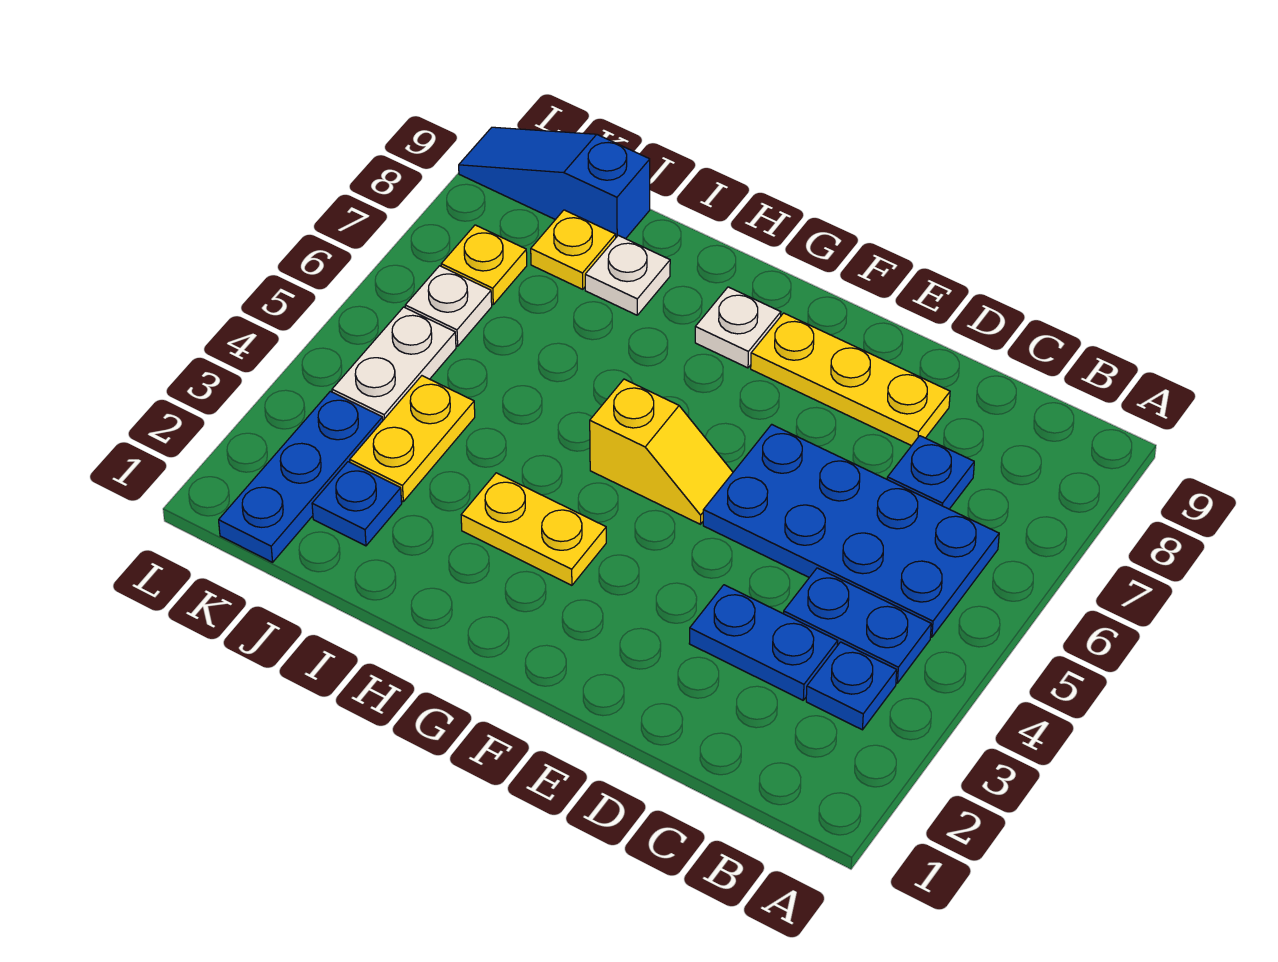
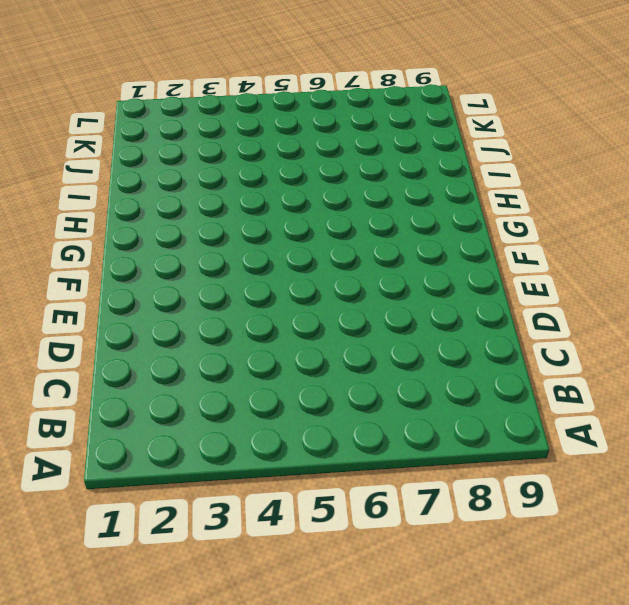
none -> blue 1x1 plate [806,642,897,730]
none -> blue 1x2 plate [784,568,931,683]
none -> blue 2x4 plate [703,424,999,637]

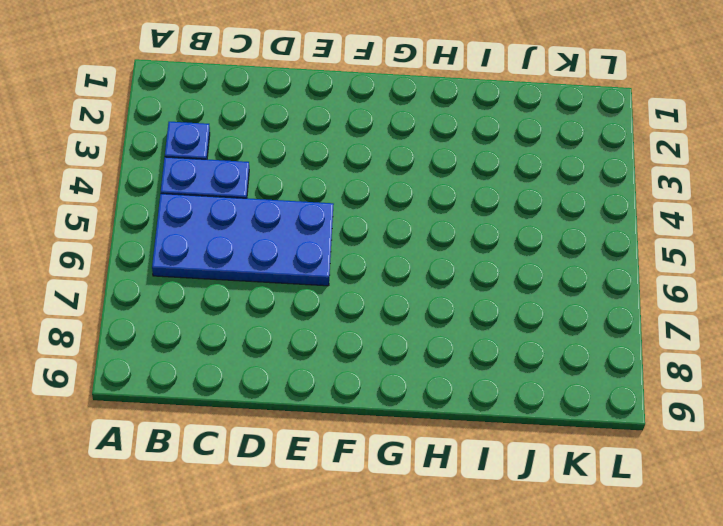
none -> blue 1x2 plate [689,585,838,700]
none -> blue 1x1 plate [887,436,974,509]
none -> yellow 1x3 plate [751,313,950,446]

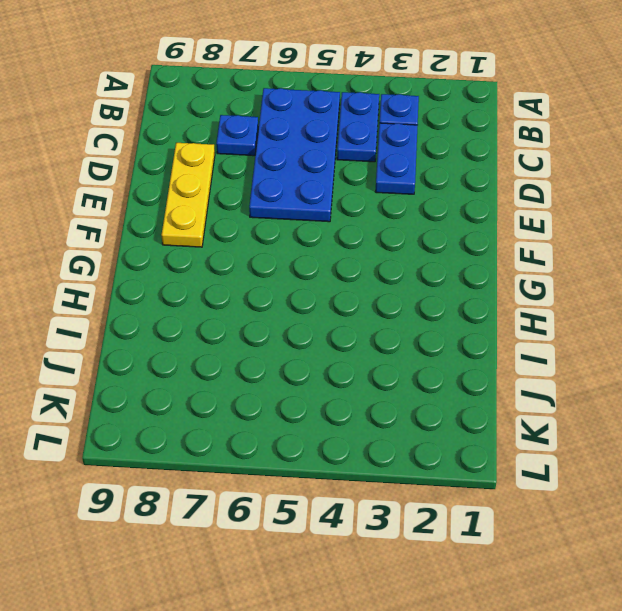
none -> yellow 1x2 slope [590,379,733,524]
none -> yellow 1x2 plate [461,473,606,585]
none -> white 1x1 plate [695,287,781,368]

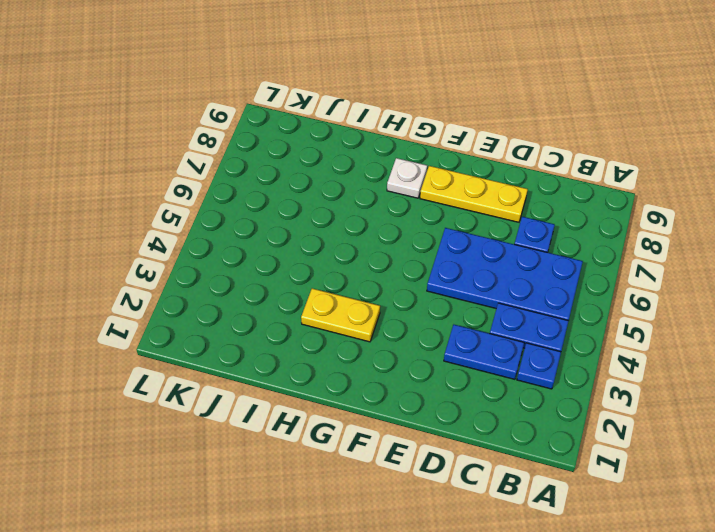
none -> yellow 1x2 slope [590,379,733,524]
none -> white 1x1 plate [585,235,670,315]
none -> blue 1x1 plate [312,462,402,546]

